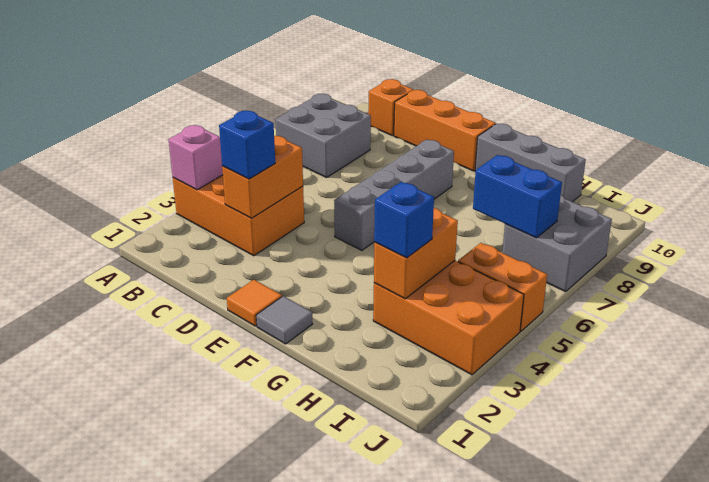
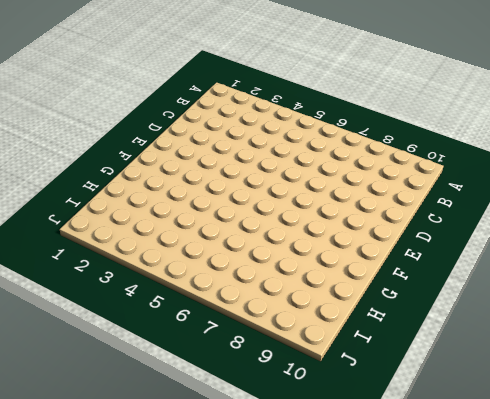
none -> orange 2x3 brick [173,175,304,256]
none -> grey 2x2 brick [275,94,371,177]
none -> orange 1x1 brick [368,79,413,136]

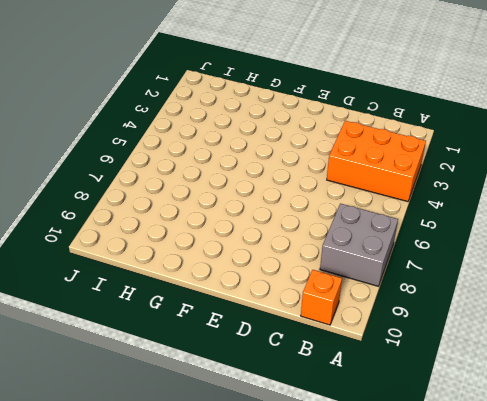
none -> orange 1x3 brick [394,90,496,171]
none -> orange 1x1 tile [227,280,282,326]
none -> grey 1x4 brick [334,139,454,250]

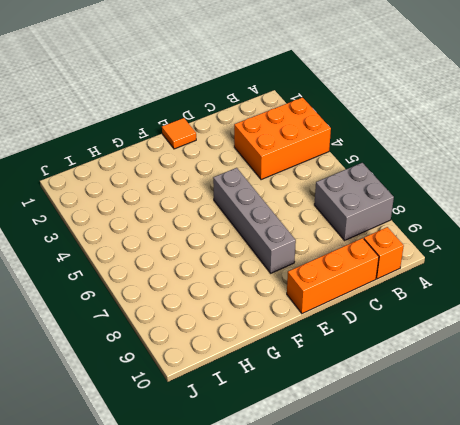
none -> grey 1x1 tile [256,296,312,344]
none -> grey 1x3 brick [475,124,586,202]
none -> orange 2x3 brick [373,261,524,375]

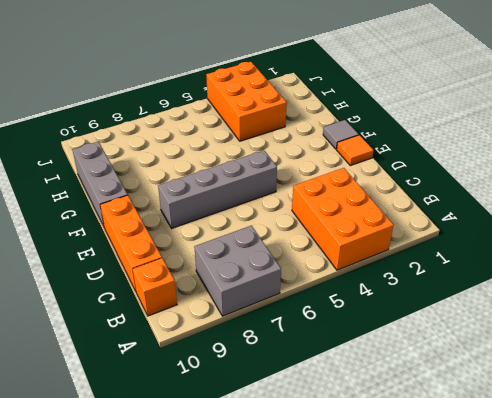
none -> orange 1x2 brick [458,243,547,331]
none -> grey 2x2 brick [502,195,612,292]
none -> pink 1x1 brick [168,125,223,190]

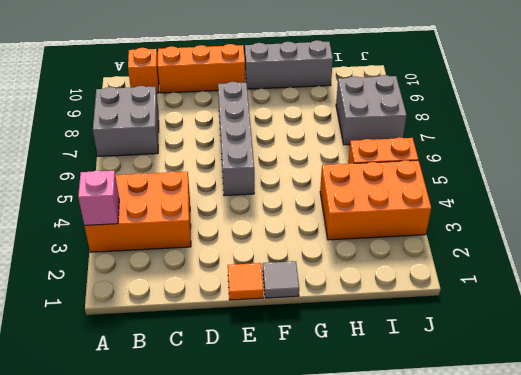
none -> orange 1x2 brick [222,135,303,218]
none -> orange 1x2 brick [374,208,458,299]
none -> blue 1x2 brick [473,155,562,238]

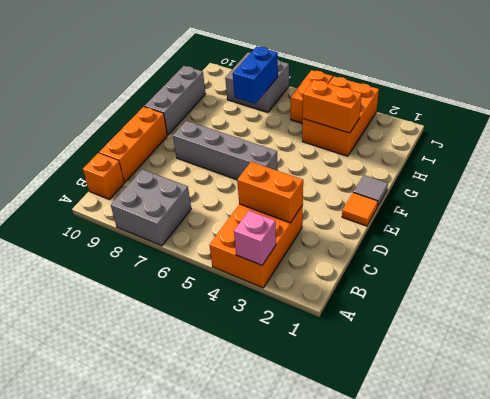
none -> blue 1x1 brick [219,111,275,179]
none -> blue 1x1 brick [374,182,434,258]

